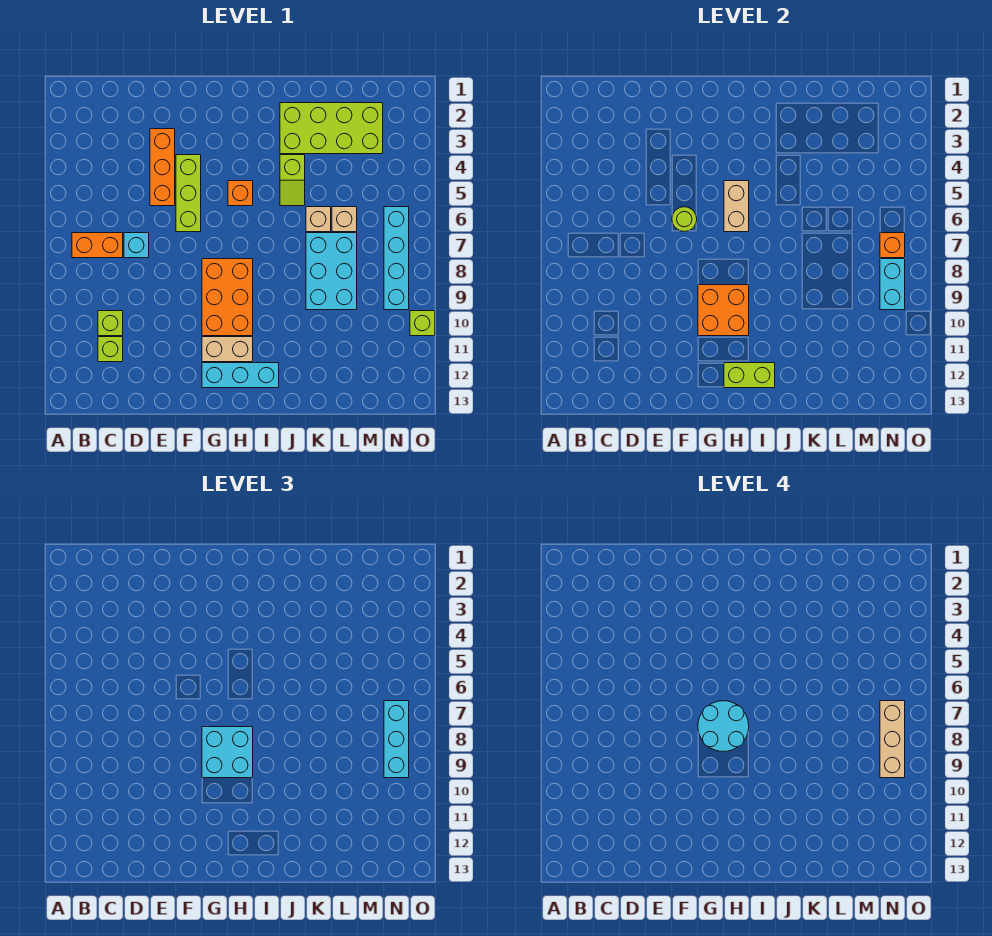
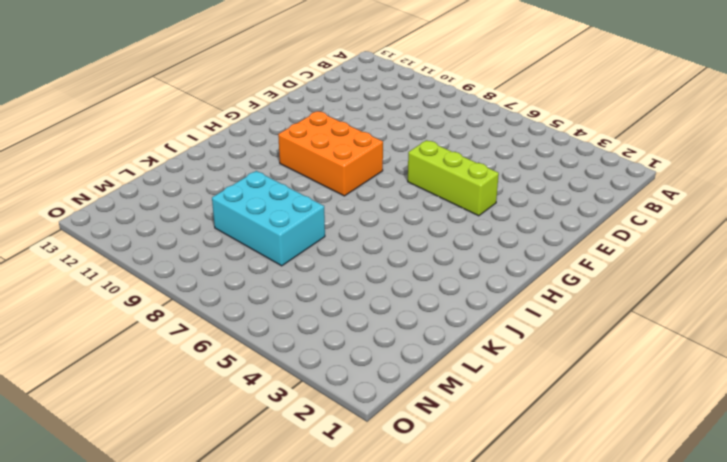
none -> orange 1x2 brick [72,233,123,258]
none -> lime 1x1 brick [98,311,123,336]
none -> lime 1x1 brick [98,337,123,362]

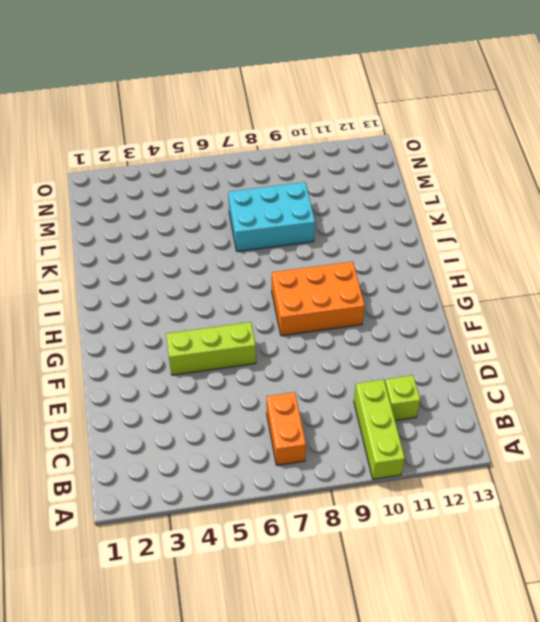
lime 1x3 brick [354,380,405,479] -> lime 1x1 brick [98,311,123,336]
none -> cyan 1x1 brick [124,233,149,258]
none -> orange 1x3 brick [150,129,175,206]
none -> tan 1x2 brick [202,337,253,362]

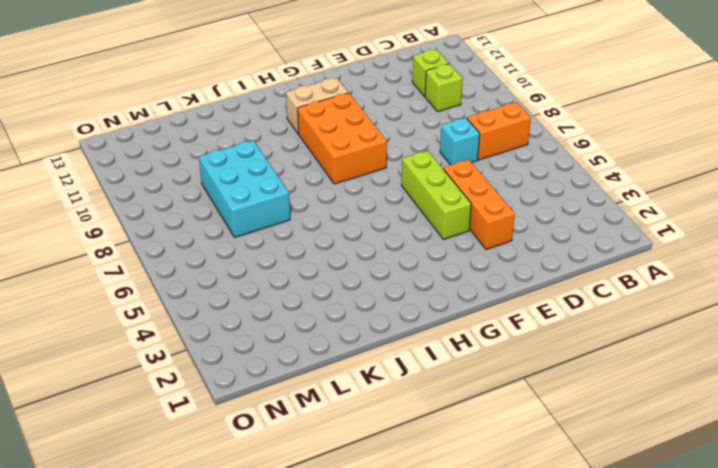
none -> cyan 1x3 brick [202,363,279,388]
none -> orange 1x1 brick [228,181,253,206]
none -> lime 2x4 brick [280,103,383,154]

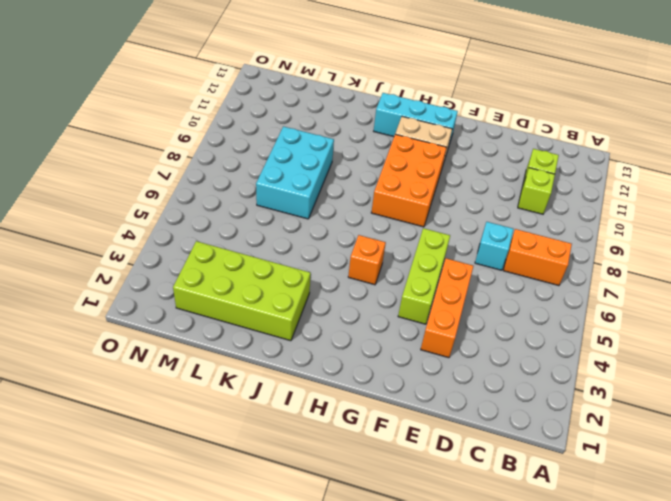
none -> lime 1x2 slope [280,155,305,206]
none -> tan 1x1 brick [306,207,331,232]
none -> tan 1x1 brick [332,207,357,232]

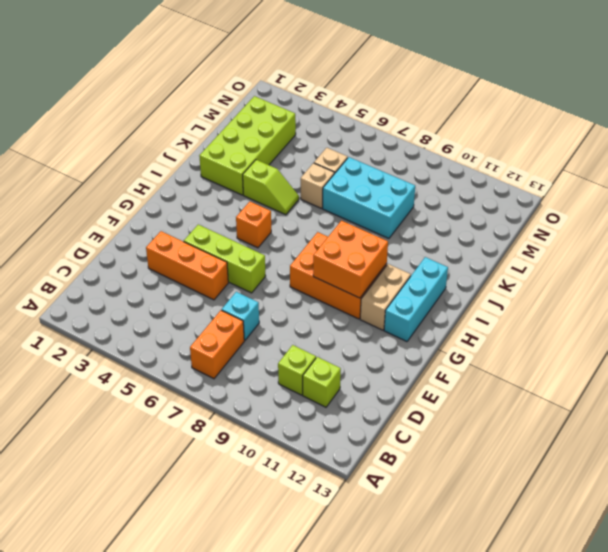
none -> cyan 1x4 brick [384,207,409,310]
none -> lime 1x1 brick [410,311,435,336]
none -> lime 1x1 round brick [672,207,697,232]

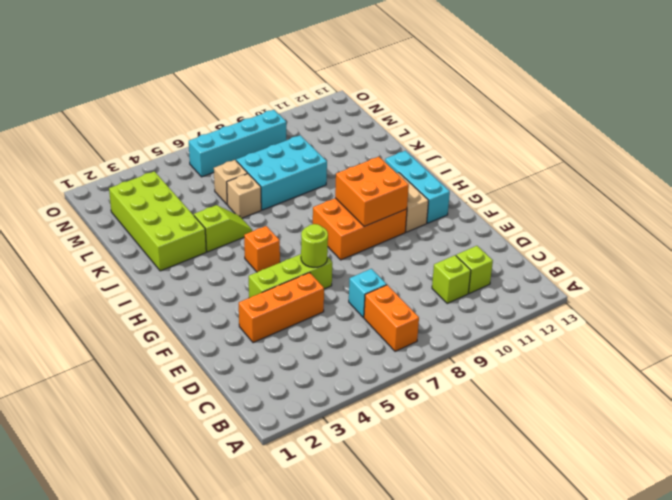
none -> lime 1x1 brick [410,311,435,336]
none -> tan 1x2 brick [724,181,749,232]
none -> lime 1x2 brick [724,363,775,388]

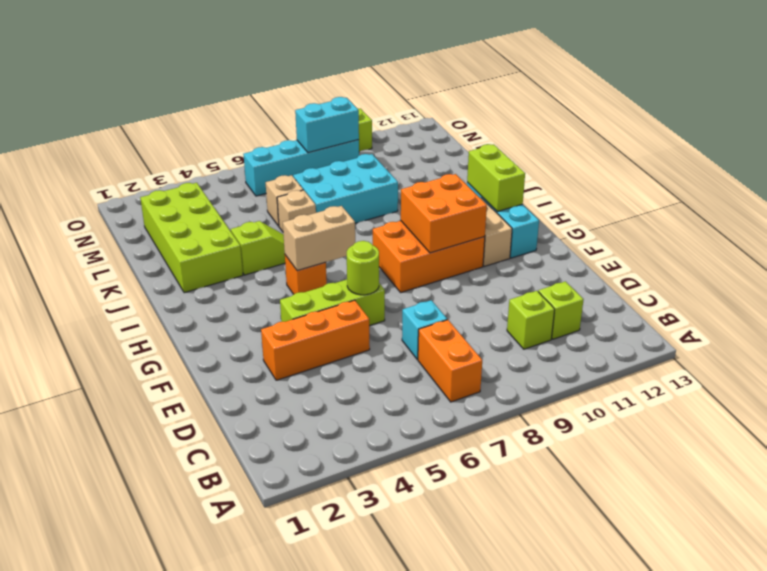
none -> orange 1x1 brick [880,233,905,258]
none -> cyan 2x2 brick [202,727,253,778]
none -> cyan 1x3 brick [384,701,409,778]

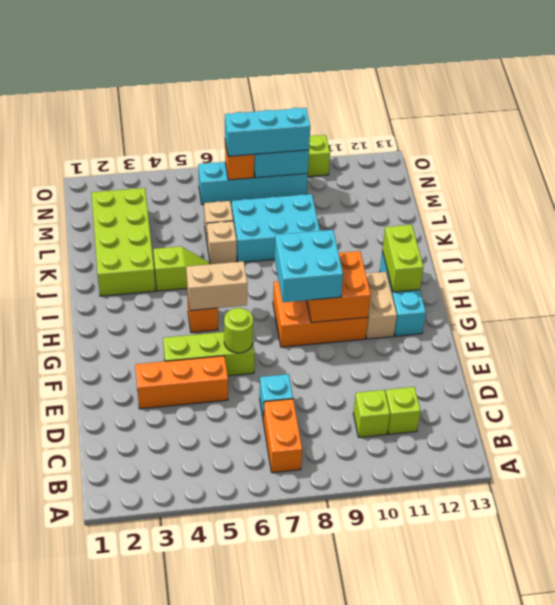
none -> cyan 2x2 round brick [698,701,749,752]
none -> tan 1x3 brick [880,701,905,778]

